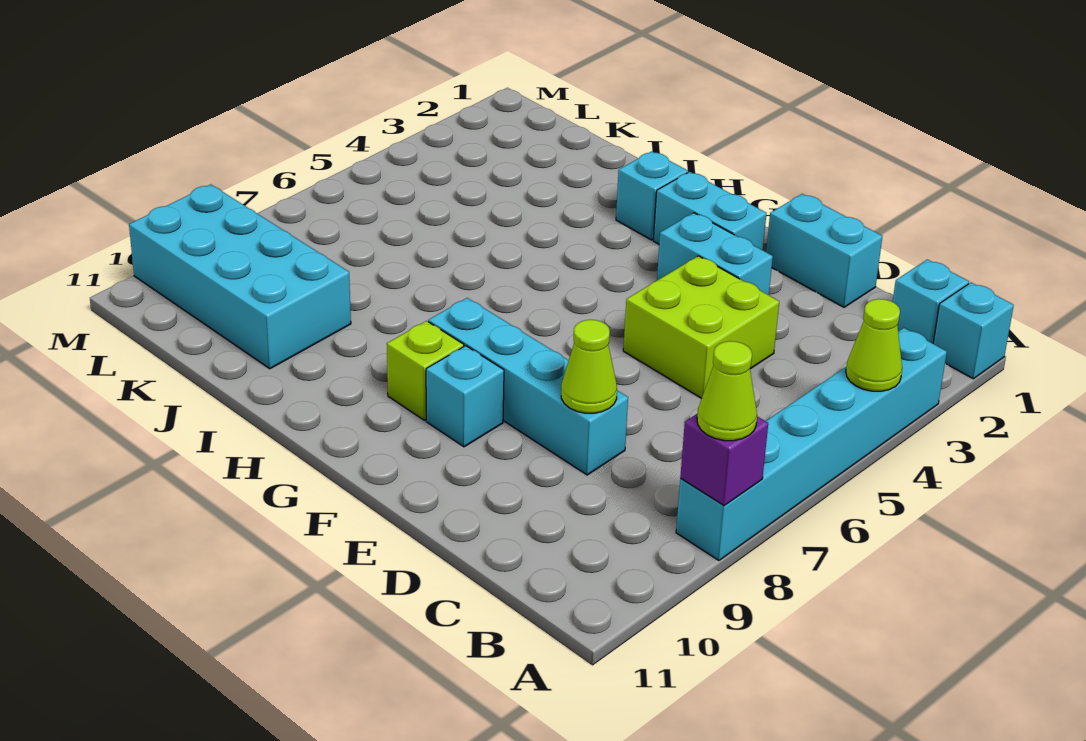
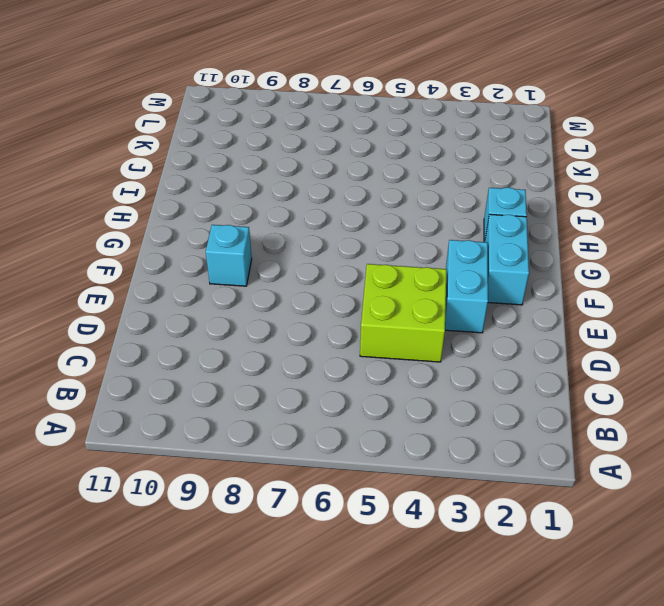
none -> cyan 1x1 brick [933,282,1014,379]
none -> cyan 1x6 brick [676,328,947,560]
none -> cyan 1x1 brick [893,259,969,343]

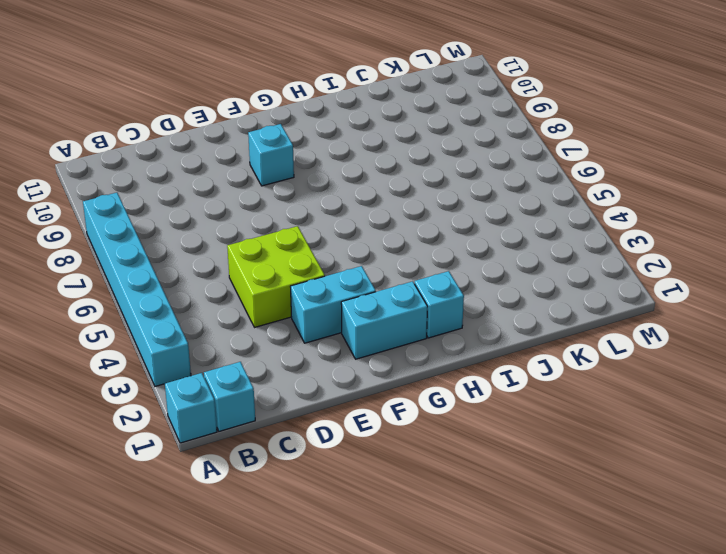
none -> cyan 1x2 brick [766,194,882,307]
none -> cyan 1x4 brick [428,298,628,475]
none -> lime 1x1 brick [387,321,464,420]

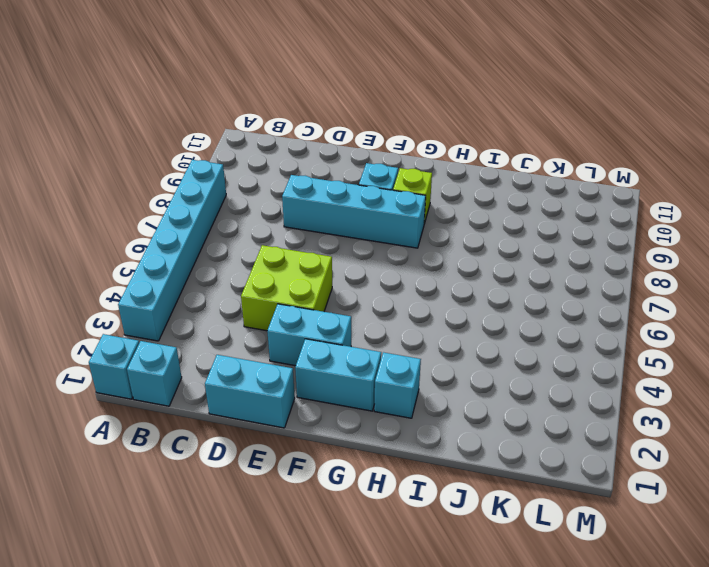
none -> cyan 2x4 brick [129,184,351,369]
none -> lime 1x1 cone [846,299,902,391]
none -> purple 1x1 brick [680,413,768,506]

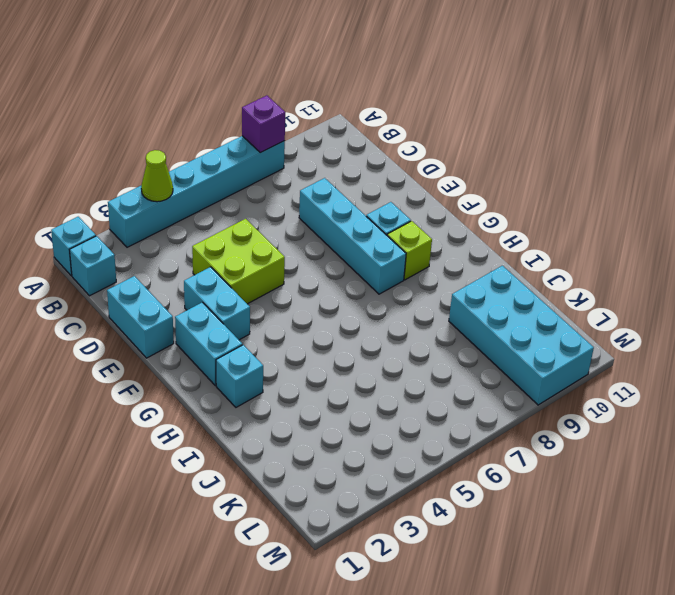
none -> lime 1x1 cone [561,320,617,413]
none -> lime 1x1 cone [697,341,757,441]

